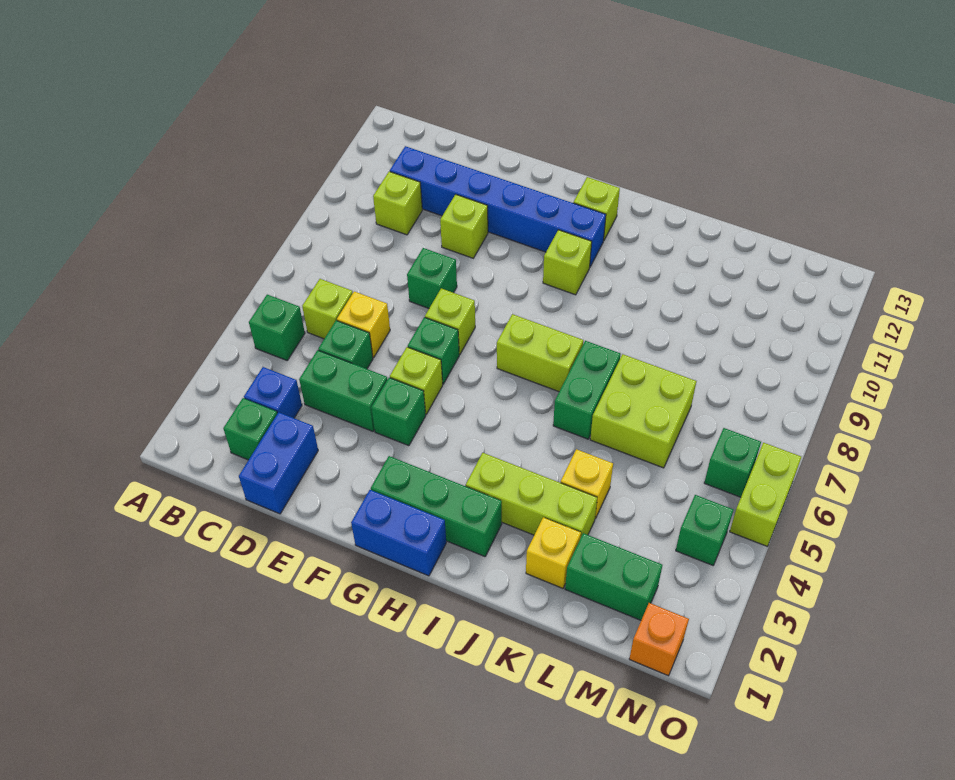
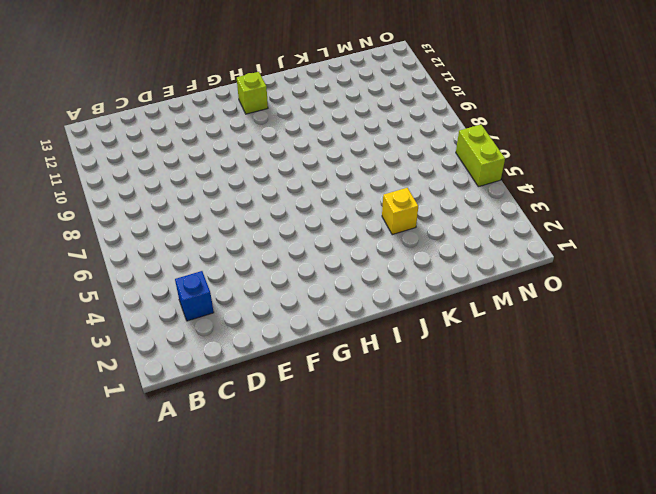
none -> green 1x1 brick [249,295,305,360]
none -> green 1x1 brick [223,398,277,460]
none -> lime 1x1 brick [302,279,353,339]
none -> lime 1x1 brick [373,172,422,235]

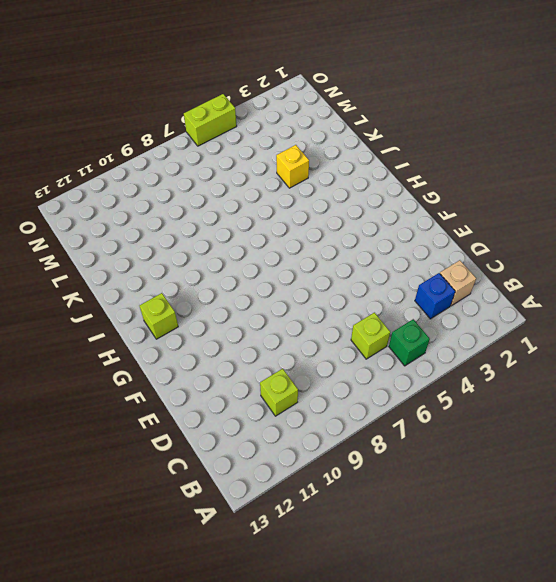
tan 1x1 brick [440,260,476,306] -> green 1x1 brick [223,398,277,460]
none -> blue 1x6 brick [390,146,606,267]
none -> blue 1x2 brick [239,412,318,514]
none -> green 1x2 brick [299,350,387,431]
none -> green 1x1 brick [318,320,373,369]

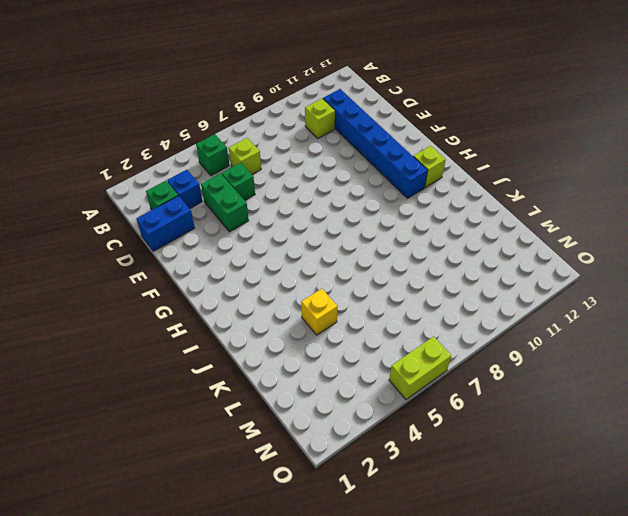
none -> yellow 1x1 brick [337,291,390,358]
none -> green 1x1 brick [407,248,457,308]
none -> lime 1x1 brick [440,194,488,258]
none -> green 1x1 brick [371,378,426,446]

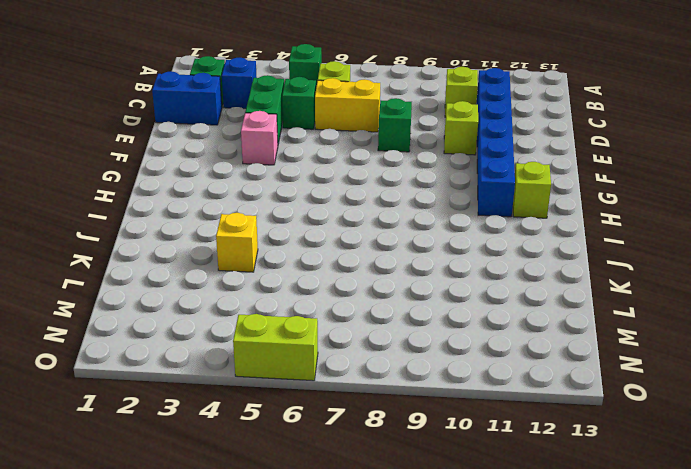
yellow 1x2 brick [315,78,380,132] -> yellow 1x1 brick [337,291,390,358]
pink 1x1 brick [241,111,278,165] -> green 1x1 brick [371,378,426,446]
none -> lime 1x1 brick [390,347,443,414]
none -> green 1x1 brick [408,317,459,384]
none -> lime 1x1 brick [425,288,475,355]
none -> blue 1x2 brick [351,490,446,576]

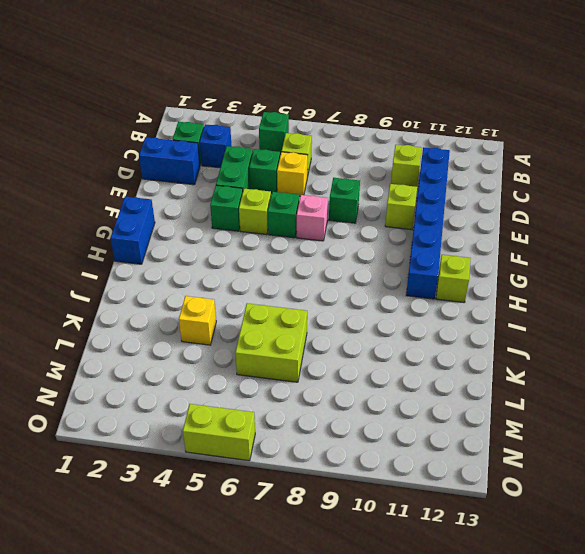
pink 1x1 brick [297,195,328,241] -> lime 1x1 brick [425,288,475,355]
none -> green 1x3 brick [371,456,502,557]
none -> lime 1x2 brick [497,314,583,392]
none -> lime 1x1 brick [543,230,592,295]
none -> lime 1x3 brick [466,453,597,536]

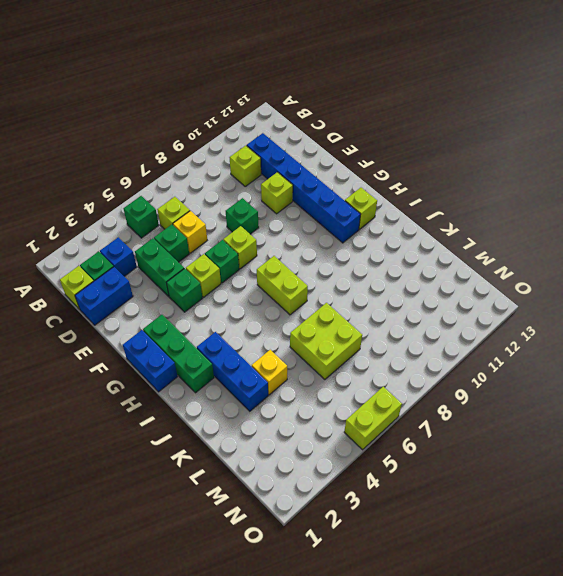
lime 1x1 brick [60,266,94,309] -> lime 1x1 brick moved to [543,230,592,295]
blue 1x3 brick [197,332,268,411] -> lime 1x3 brick [466,453,597,536]
none -> green 1x2 brick [553,341,621,439]
none -> yellow 1x1 brick [526,517,581,588]
none -> green 1x2 brick [565,533,662,620]
none -> orange 1x1 brick [629,603,689,676]

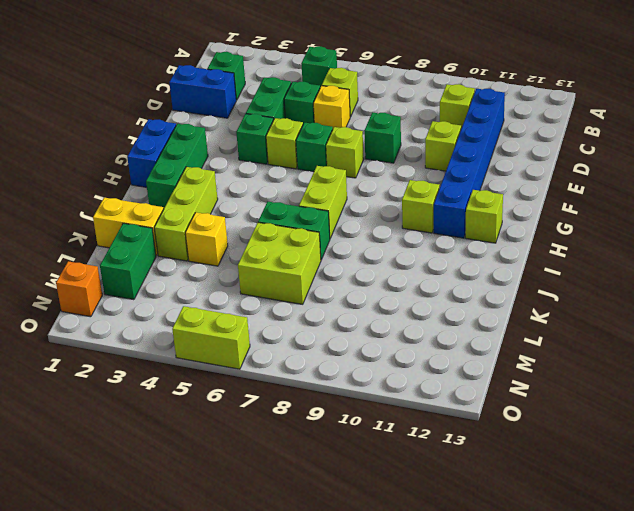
yellow 1x2 brick [93,198,164,256] -> yellow 1x1 brick [526,517,581,588]
none -> blue 1x1 brick [244,367,302,418]
none -> green 1x1 brick [676,495,733,565]
none -> green 1x1 brick [704,428,761,497]

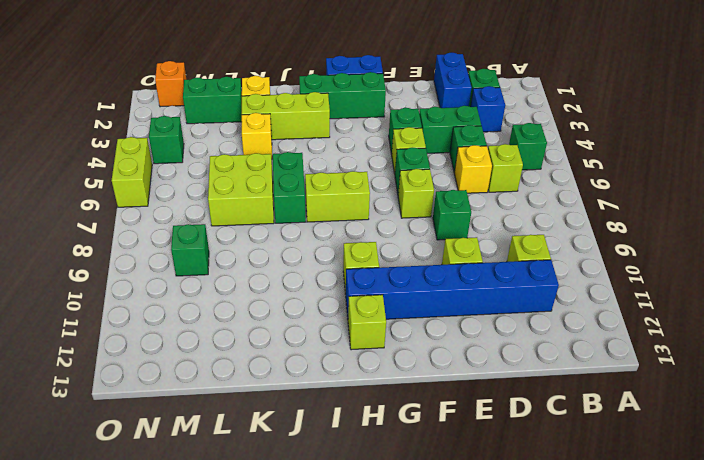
green 1x1 brick [171,224,209,276] -> green 1x1 brick moved to [704,428,761,497]

